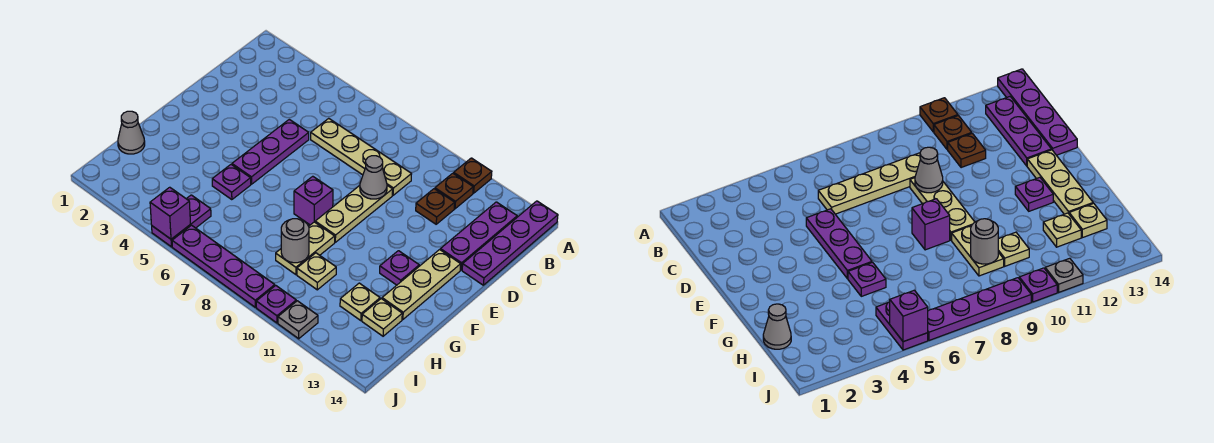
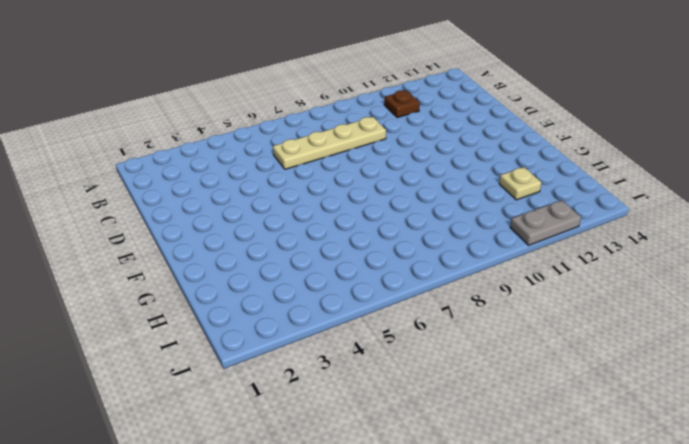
grey 1x2 plate [510,200,581,245] -> grey 1x1 plate [278,301,318,339]
none -> brown 1x1 plate [454,158,492,193]
none -> purple 1x4 plate [462,201,558,285]
none -> purple 1x3 plate [440,202,517,270]

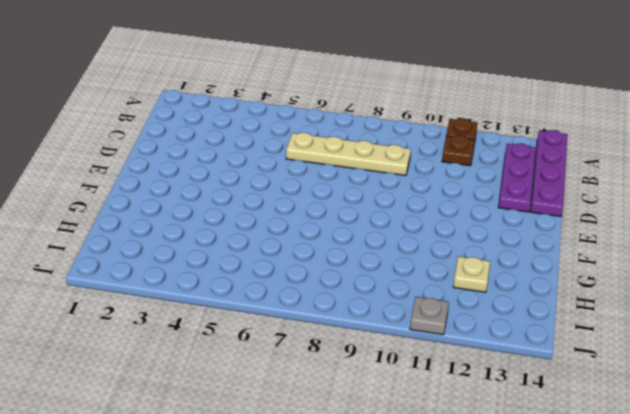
none -> brown 1x1 plate [416,189,455,224]
none -> purple 1x3 plate [232,119,309,184]
none -> tan 1x3 plate [315,185,393,242]

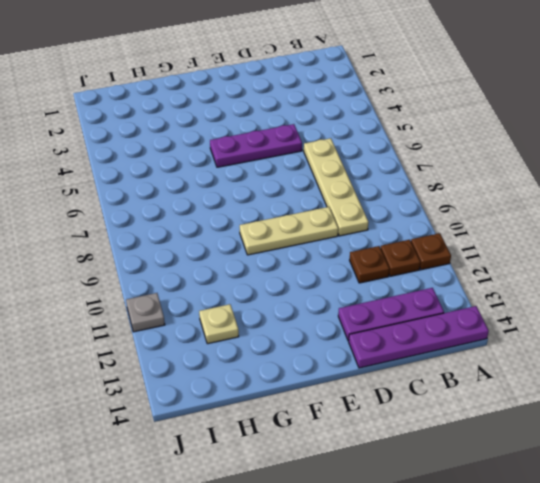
none -> tan 1x3 plate [382,250,461,319]
none -> purple 1x1 brick [294,176,333,225]
none -> purple 1x1 plate [380,251,419,285]

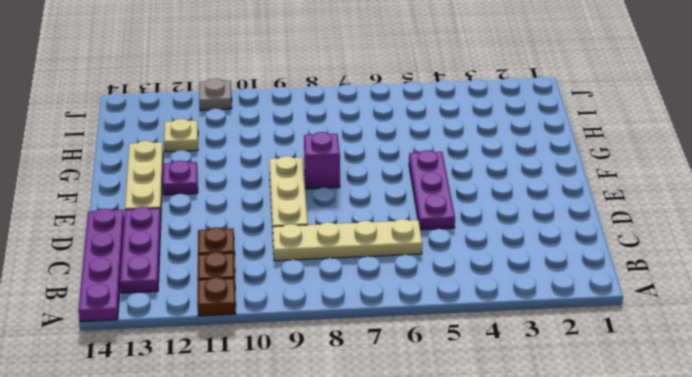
none -> purple 1x1 plate [212,165,251,200]
none -> tan 1x2 plate [276,222,335,275]
none -> grey 1x1 cone [118,111,145,154]

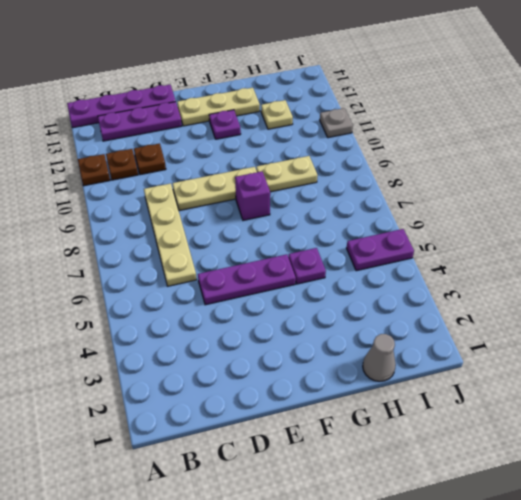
none -> tan 1x1 plate [297,253,336,290]
none -> tan 1x1 plate [362,299,402,336]
none -> purple 1x4 plate [172,225,275,307]

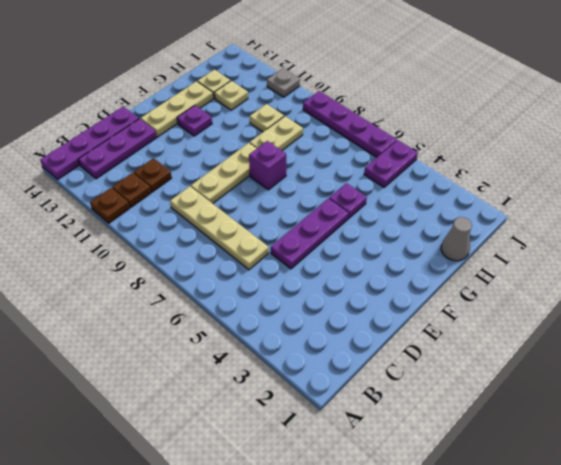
none -> purple 1x1 plate [256,285,296,323]
none -> grey 1x1 cone [360,156,387,199]
none -> grey 1x1 round brick [281,219,309,263]

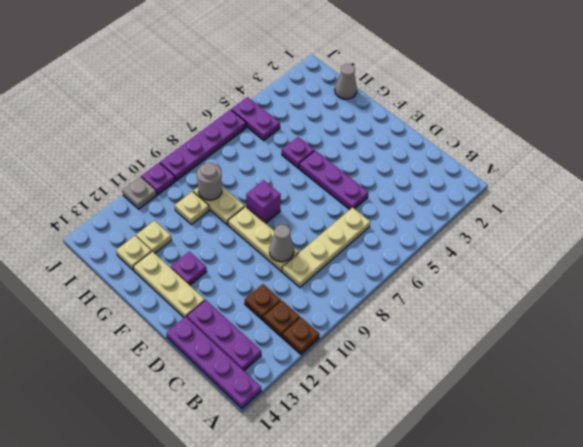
none -> purple 1x1 brick [150,187,190,239]

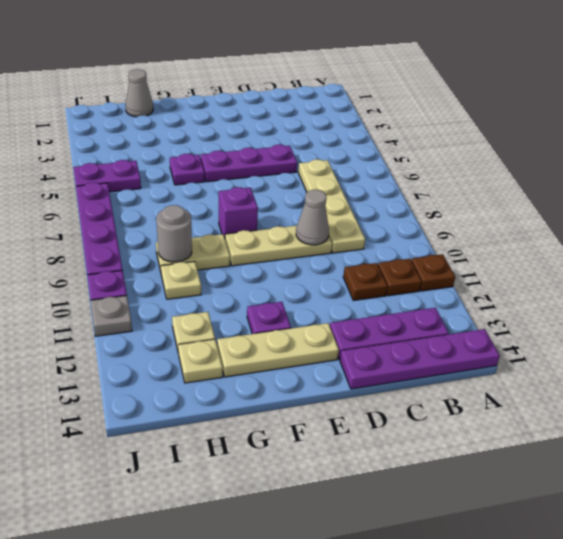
none -> purple 1x1 brick [150,187,190,239]

